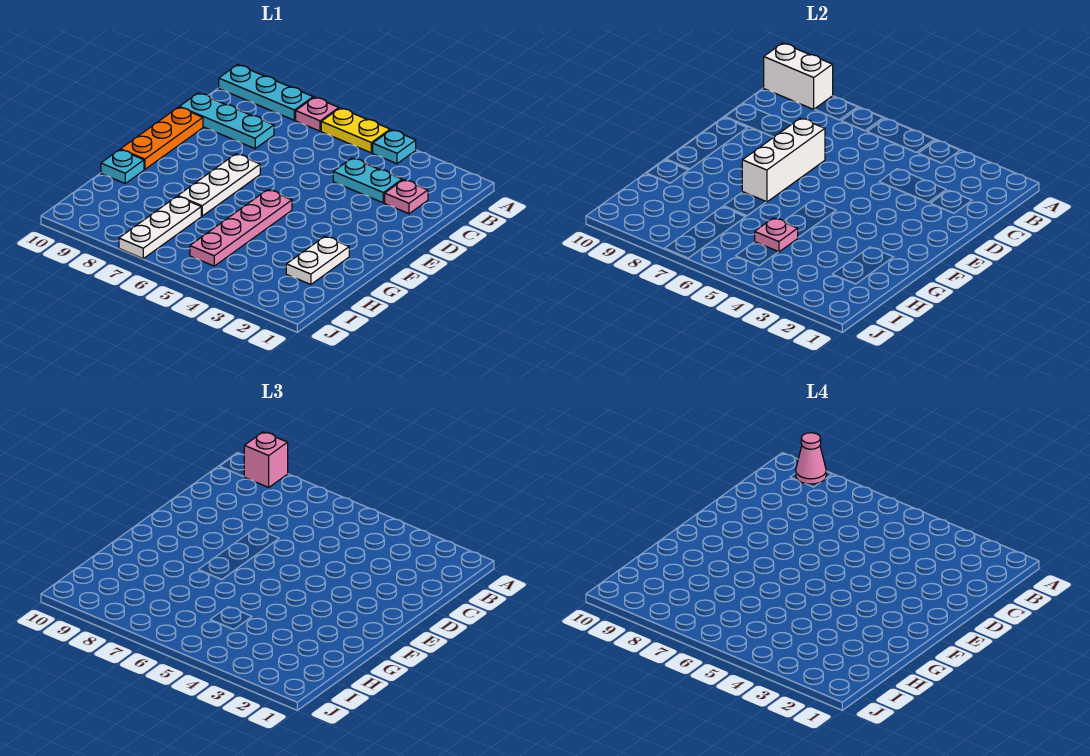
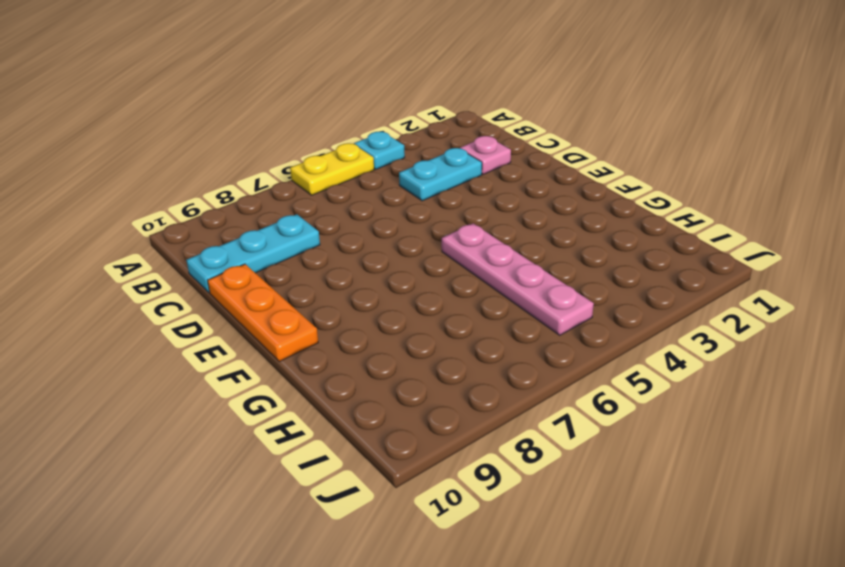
none -> pink 1x1 plate [296,97,339,131]
none -> cyan 1x3 plate [219,65,313,120]
none -> white 1x3 plate [178,154,260,216]

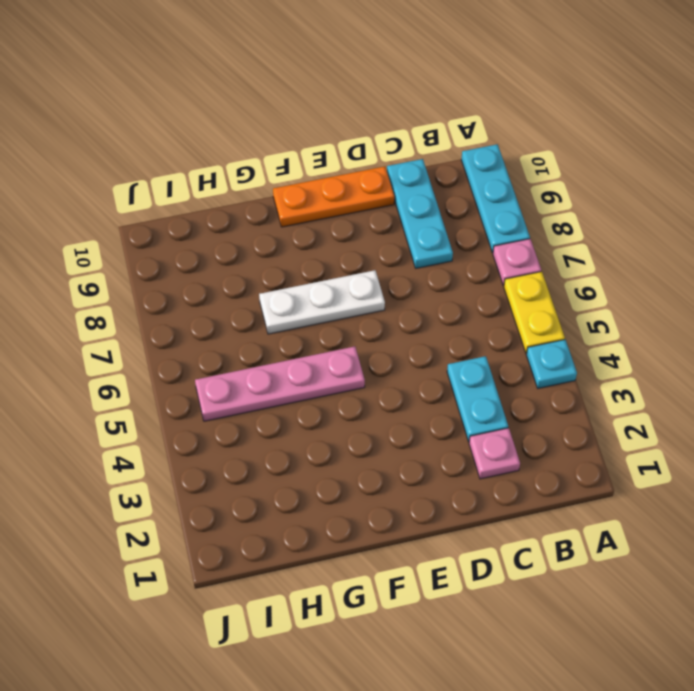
none -> white 1x2 plate [286,237,349,285]
none -> cyan 1x1 plate [101,150,144,183]
none -> white 1x3 plate [119,196,201,258]

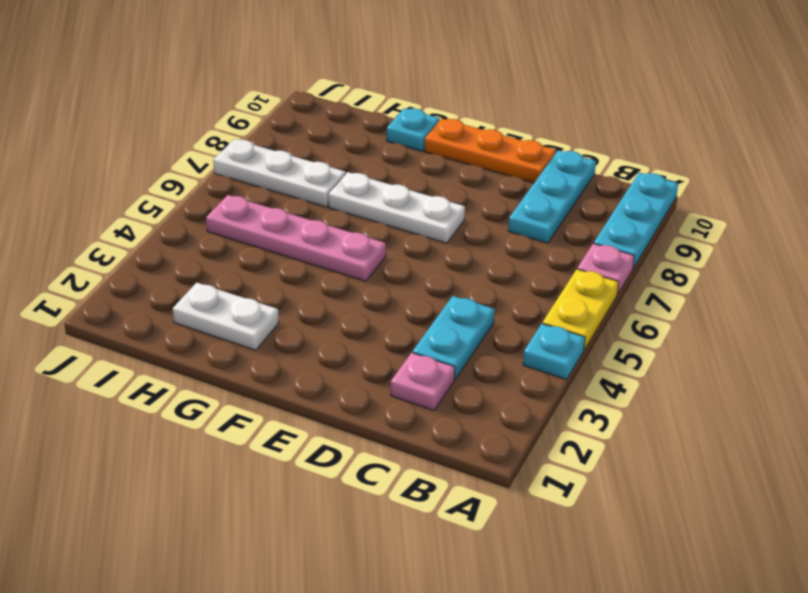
none -> white 1x2 brick [764,43,833,109]
none -> white 1x3 brick [742,118,825,202]
none -> pink 1x1 plate [755,218,798,252]

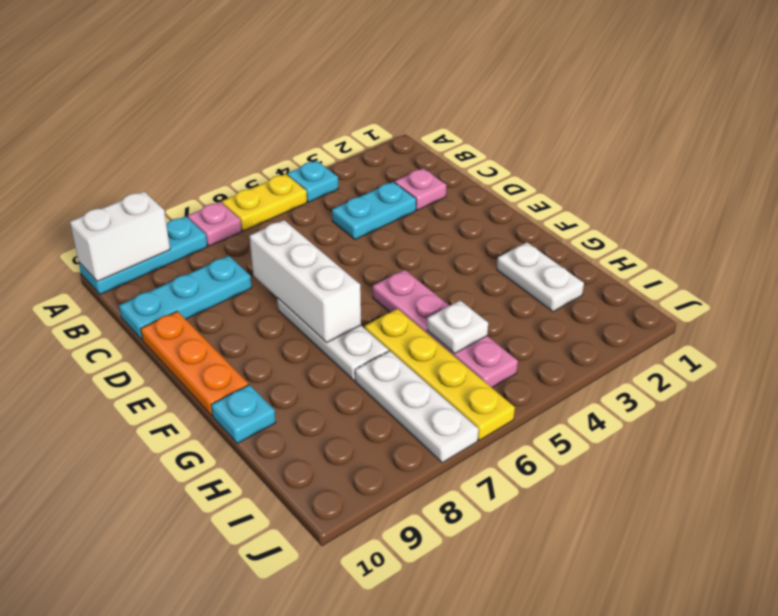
yellow 1x4 plate [364,309,515,440] -> none
white 1x1 plate [427,301,488,354] -> pink 1x1 plate [755,218,798,252]
none -> pink 1x1 brick [244,432,288,487]
none -> pink 1x1 cone [796,433,826,484]

